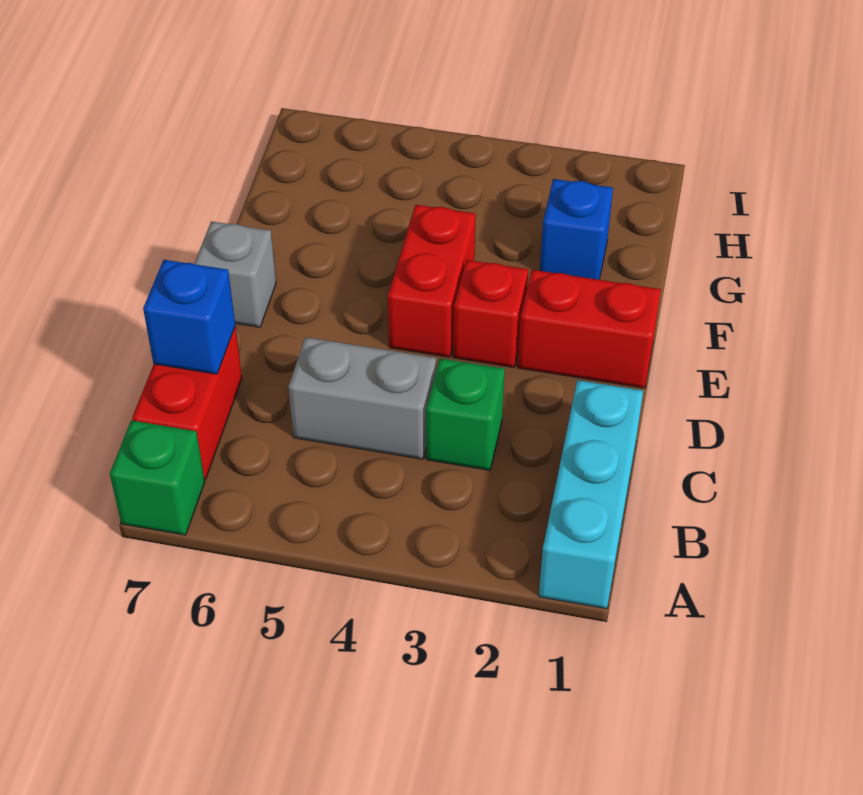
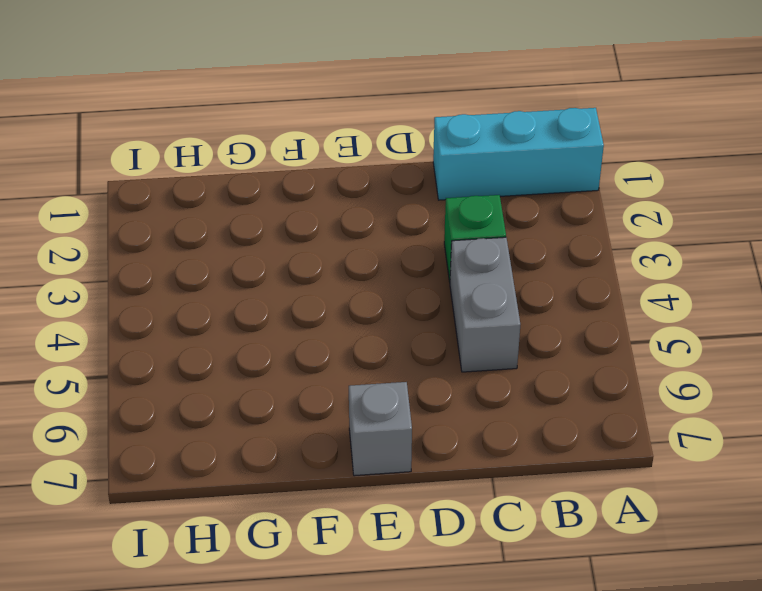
none -> green 1x1 brick [110,420,205,535]
none -> red 1x2 brick [132,326,242,479]

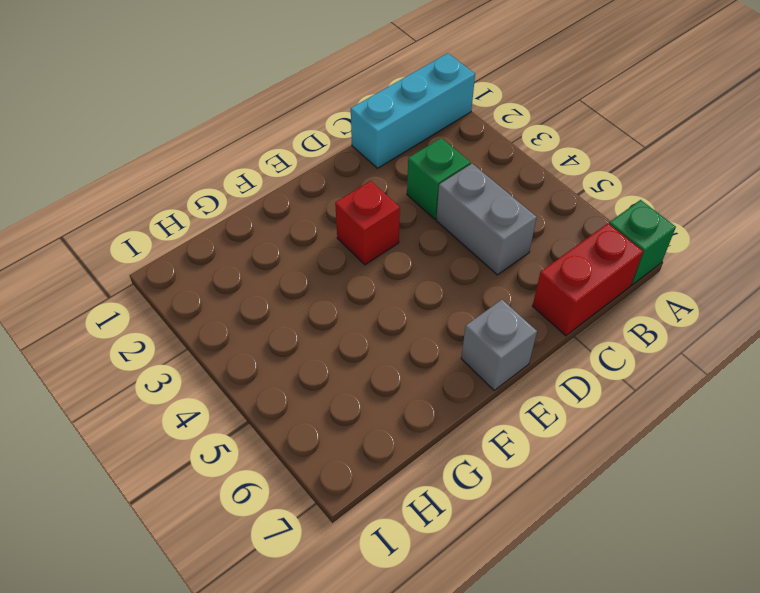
none -> red 1x2 brick [518,270,661,388]
none -> red 1x2 brick [388,205,476,357]

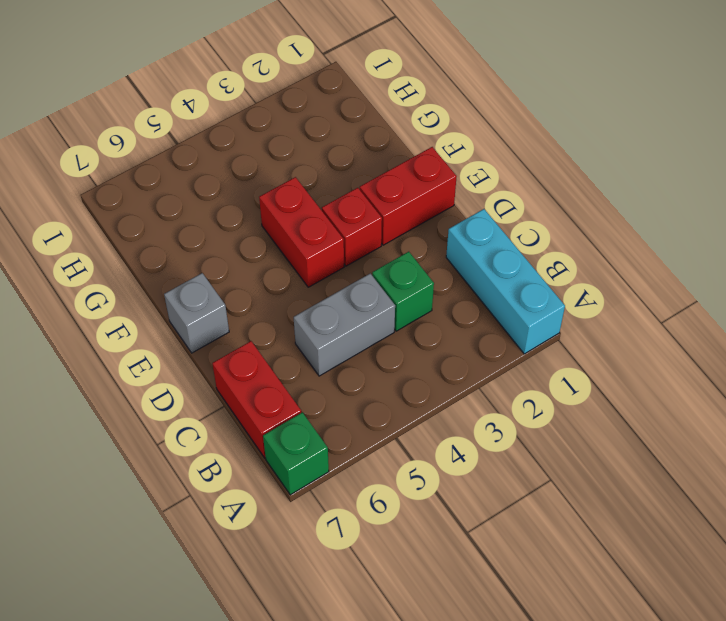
none -> blue 1x1 brick [540,179,613,280]
none -> blue 1x1 brick [143,260,235,374]

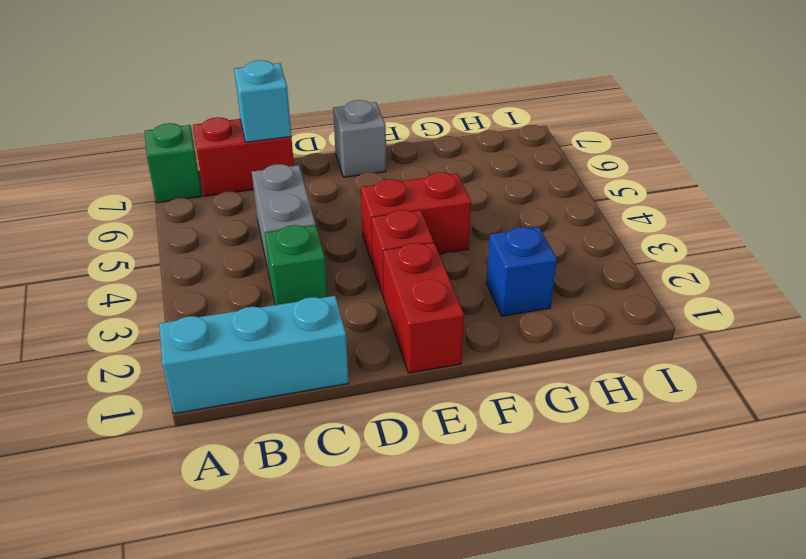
cyan 1x1 brick [234,60,291,142] -> blue 1x1 brick [143,260,235,374]

